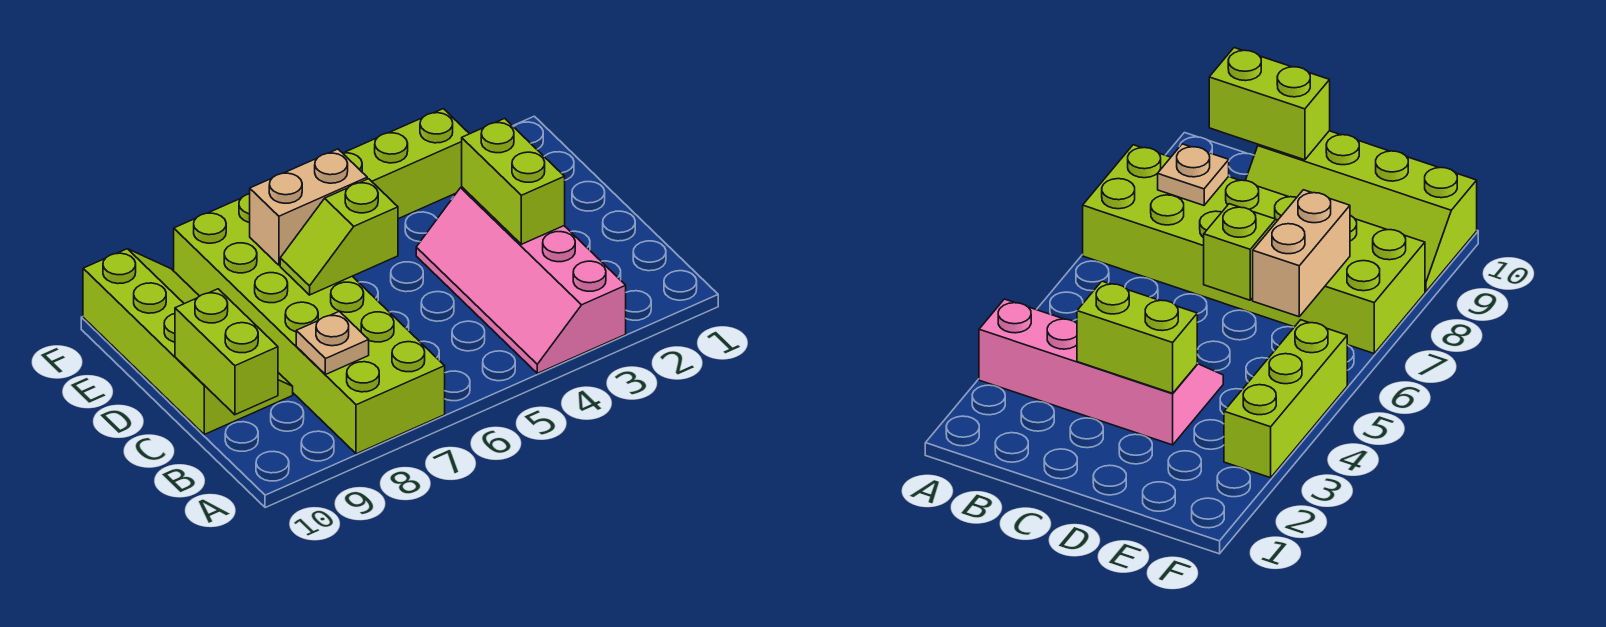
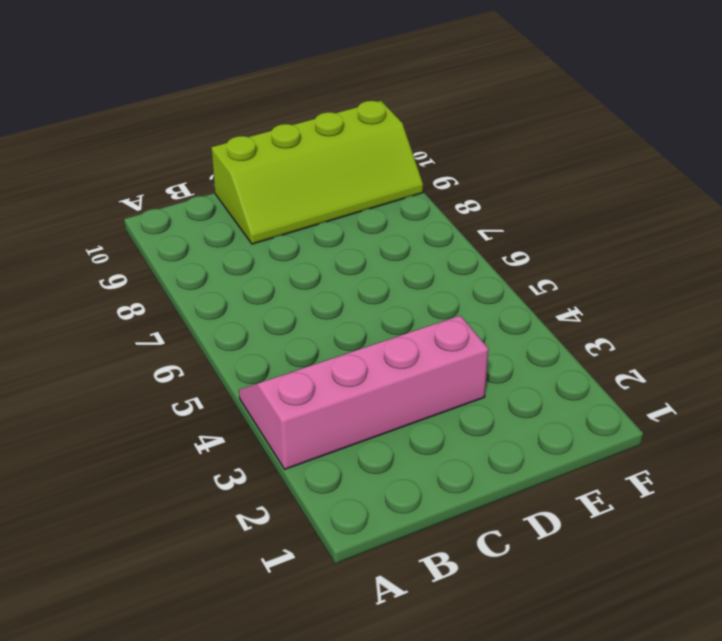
none -> lime 2x6 brick [174,194,445,454]
none -> lime 1x3 brick [343,109,469,219]

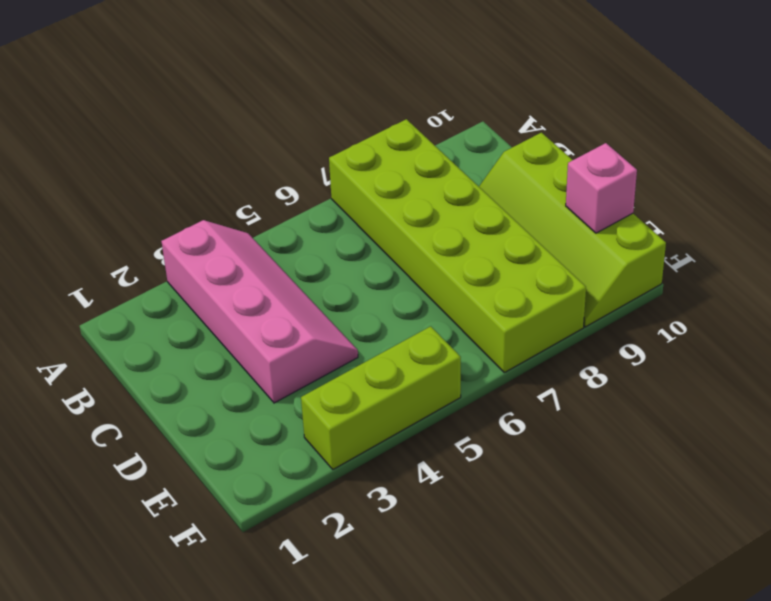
pink 1x1 brick [566,143,637,233] -> none
none -> tan 1x1 plate [296,311,369,375]
none -> lime 1x2 brick [175,289,278,415]

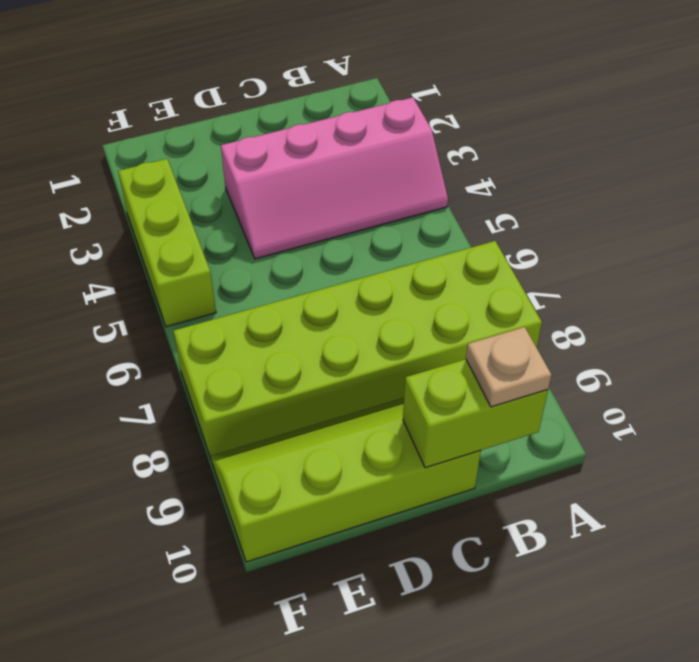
tan 1x1 plate [466,327,551,407] -> tan 1x1 plate moved to [296,311,369,375]
none -> lime 1x2 brick [462,118,565,244]
none -> lime 1x2 slope [280,179,398,295]

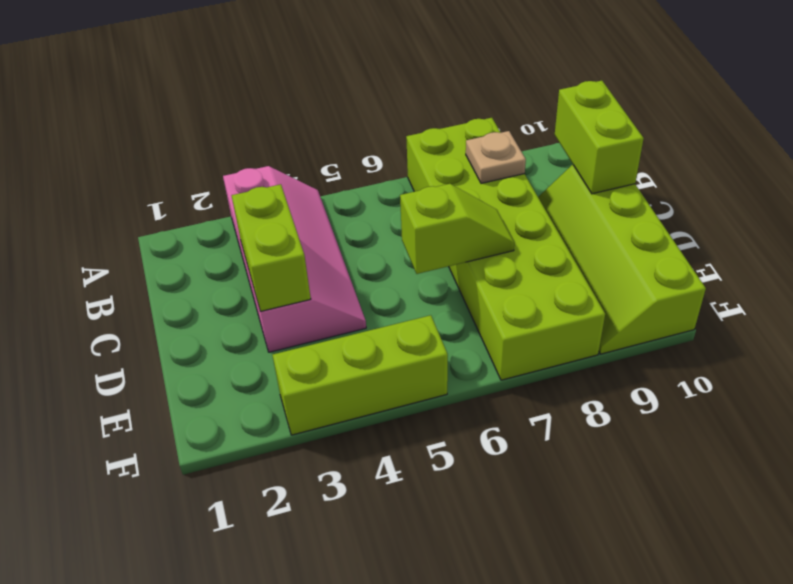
none -> tan 1x2 brick [250,149,367,265]

